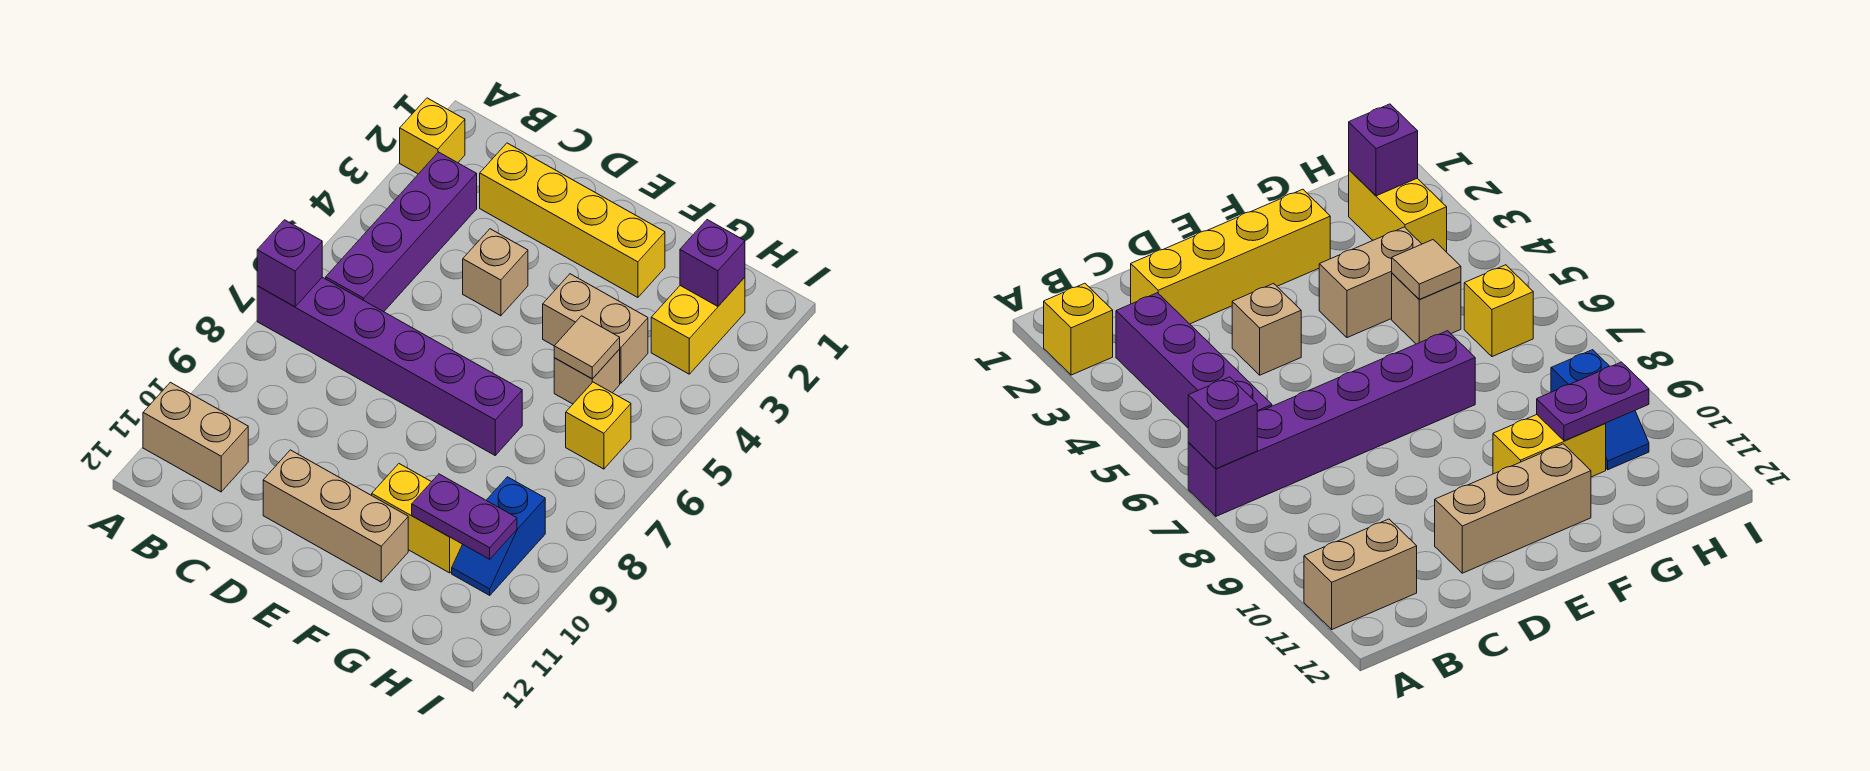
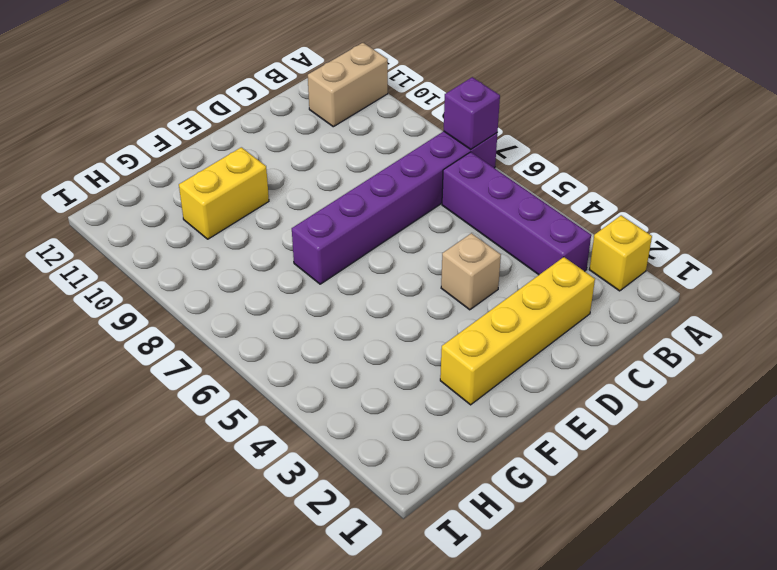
none -> tan 1x3 brick [263,450,408,582]
none -> tan 1x2 brick [543,274,648,383]
none -> tan 1x1 brick [554,350,620,404]

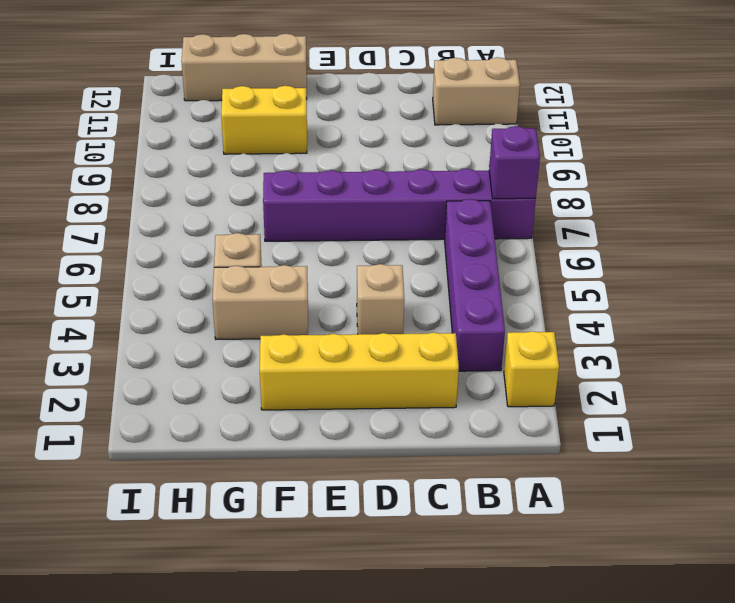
tan 1x3 brick [181,34,307,101] -> tan 1x3 brick moved to [263,450,408,582]
none -> yellow 1x2 brick [651,277,745,374]
none -> yellow 1x1 brick [566,382,631,469]
none -> blue 1x2 slope [452,477,545,595]

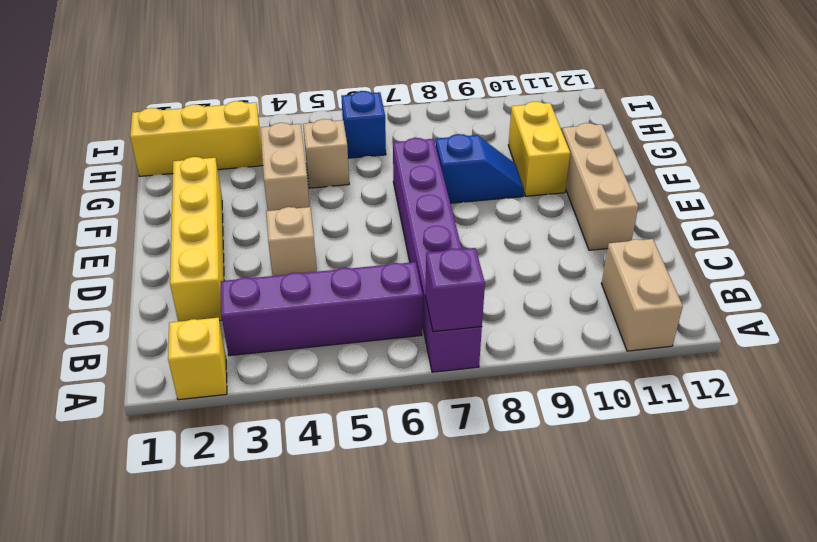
blue 1x2 slope [436,134,524,203] -> blue 1x2 slope moved to [452,477,545,595]
yellow 1x3 brick [130,101,263,176] -> yellow 1x2 brick [651,277,745,374]
blue 1x1 brick [341,91,386,158] -> yellow 1x1 brick [566,382,631,469]
none -> tan 1x1 tile [554,316,620,379]
none -> purple 1x2 plate [412,474,517,559]
none -> purple 1x1 brick [680,220,745,306]

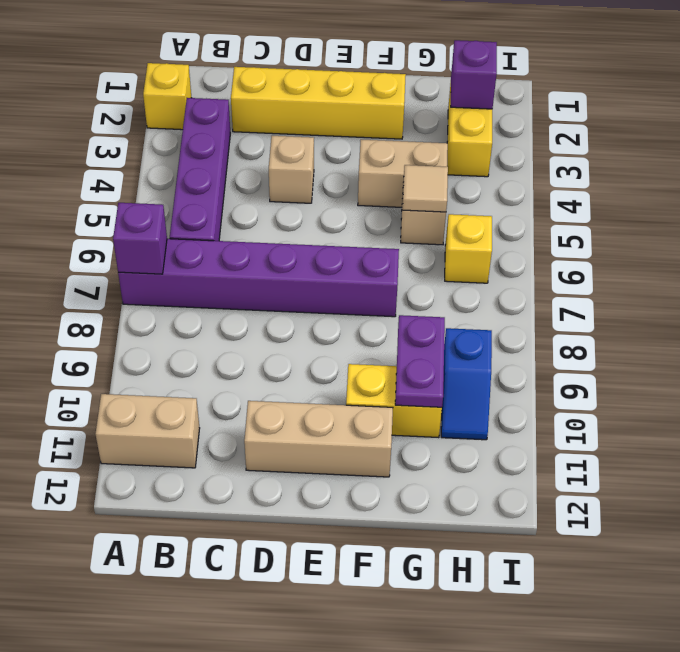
purple 1x2 plate [395,315,445,407] -> purple 1x2 plate turned to [412,474,517,559]

